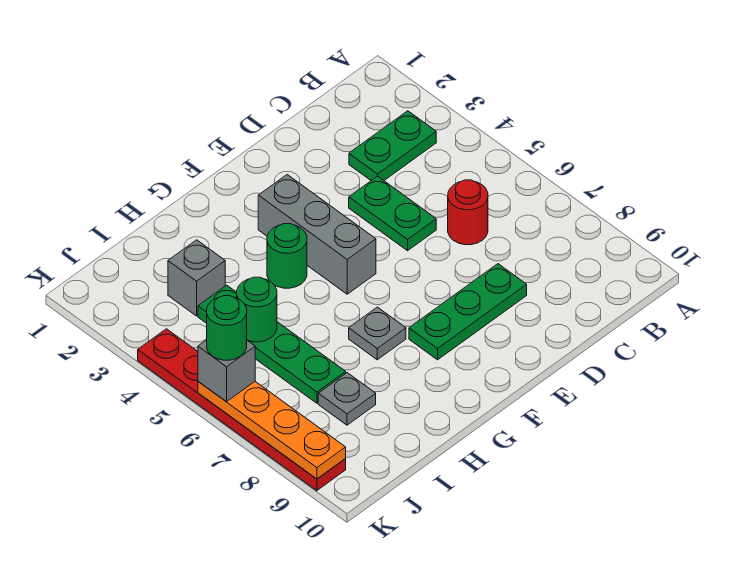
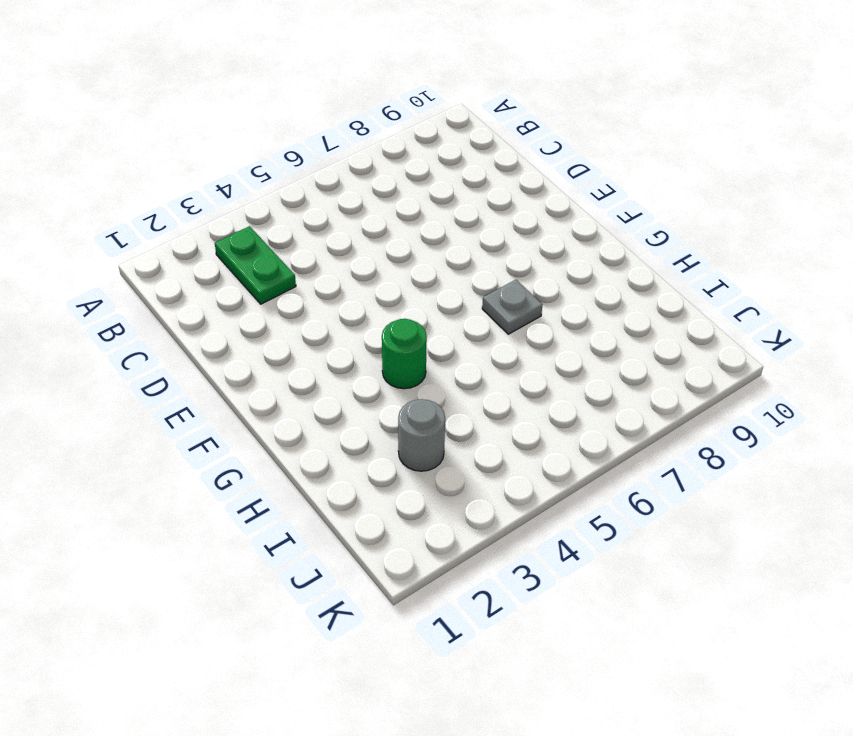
grey 1x1 round brick [398,399,445,471] -> grey 1x1 brick [168,240,225,316]
none -> red 1x1 round brick [448,180,488,245]
none -> green 1x2 plate [349,176,436,251]
none -> green 1x3 plate [409,264,527,360]

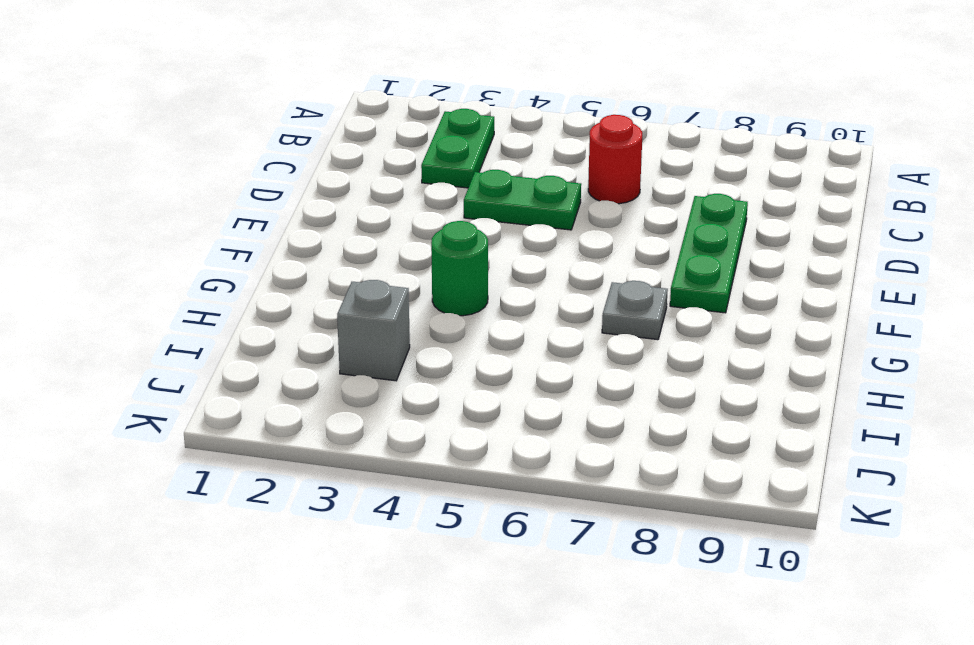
none -> grey 1x3 brick [258,175,376,294]
none -> green 1x4 plate [198,285,346,403]
none -> grey 1x1 plate [318,373,376,425]

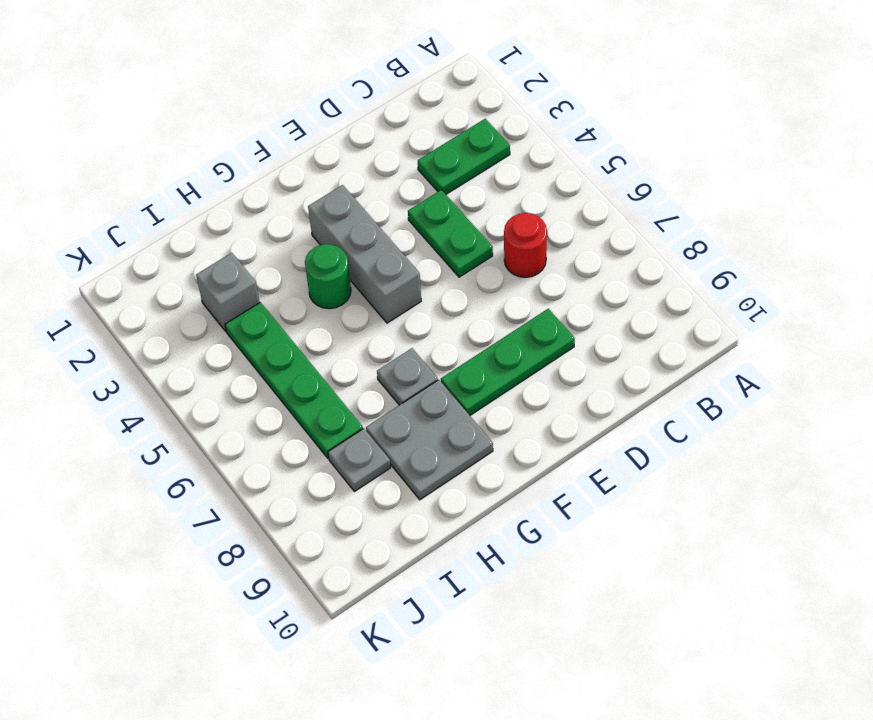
grey 2x2 plate [366,380,493,500] -> none
none -> red 1x6 plate [138,329,346,491]
none -> green 1x1 round brick [237,277,277,342]
none -> orange 1x4 plate [198,382,346,479]

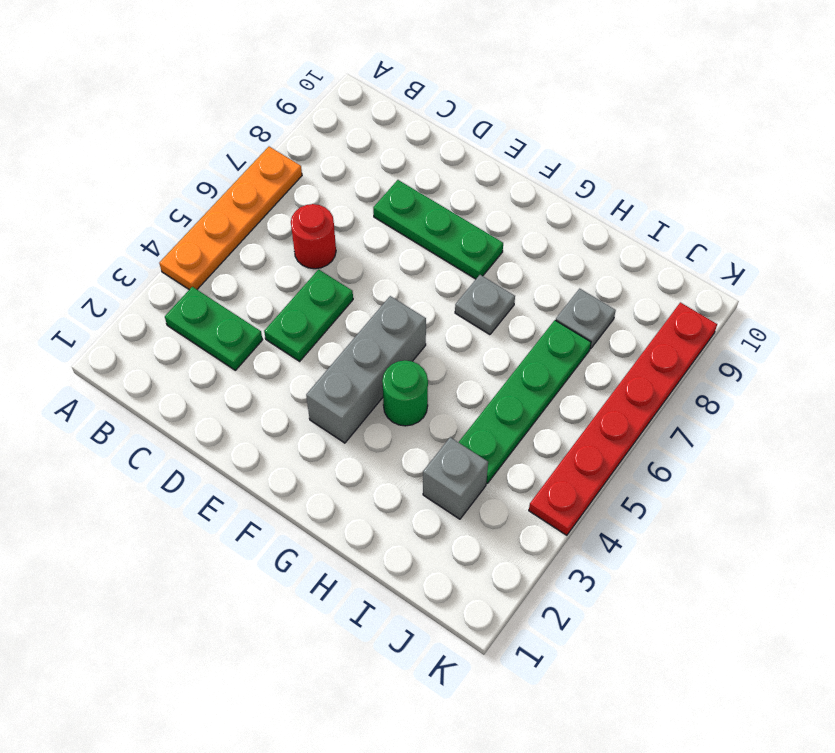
orange 1x4 plate [159,147,302,289] -> orange 1x4 plate moved to [198,382,346,479]
none -> green 1x1 round brick [237,277,277,342]
none -> grey 1x1 brick [198,340,255,402]
none -> green 1x1 round brick [207,296,247,360]

